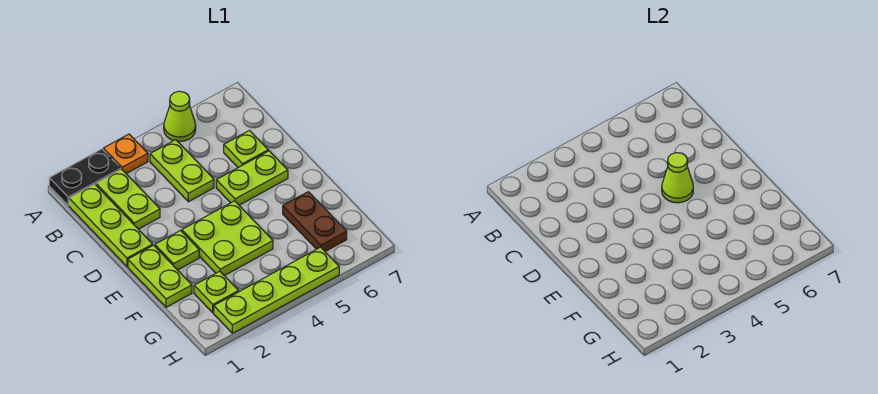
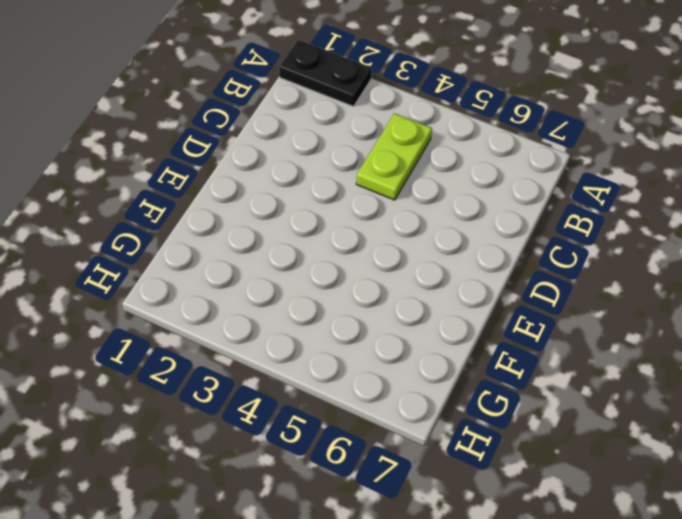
none -> orange 1x1 plate [103,134,148,174]
none -> lime 1x1 cone [164,91,196,142]
none -> lime 1x3 plate [69,184,153,266]

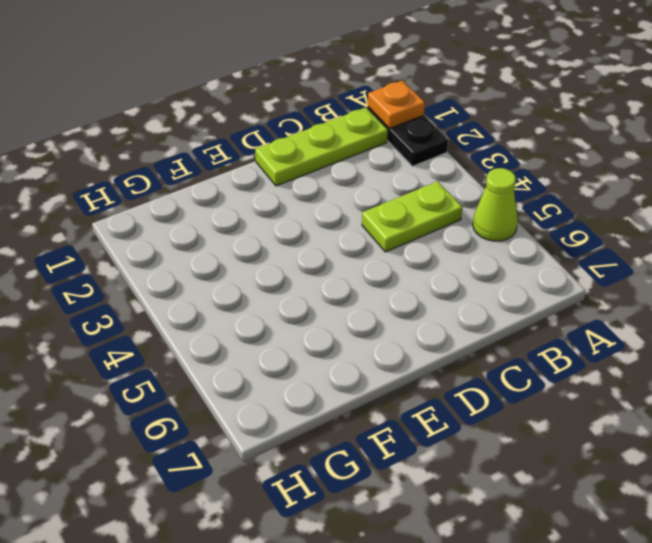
orange 1x1 plate [368,80,425,128] -> orange 1x1 plate moved to [103,134,148,174]
none -> lime 1x2 plate [96,169,160,229]
none -> lime 1x1 plate [224,131,268,168]
none -> lime 1x2 plate [216,151,288,205]

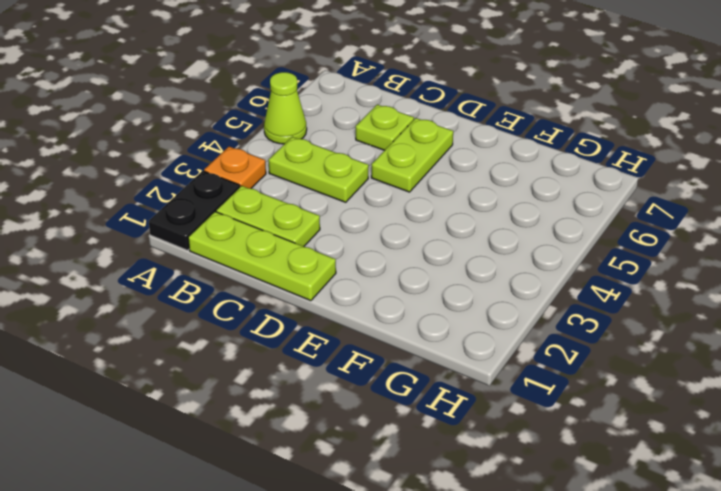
none -> lime 1x2 plate [128,245,192,307]
none -> lime 1x1 plate [155,231,199,270]
none -> lime 2x2 plate [182,201,273,276]

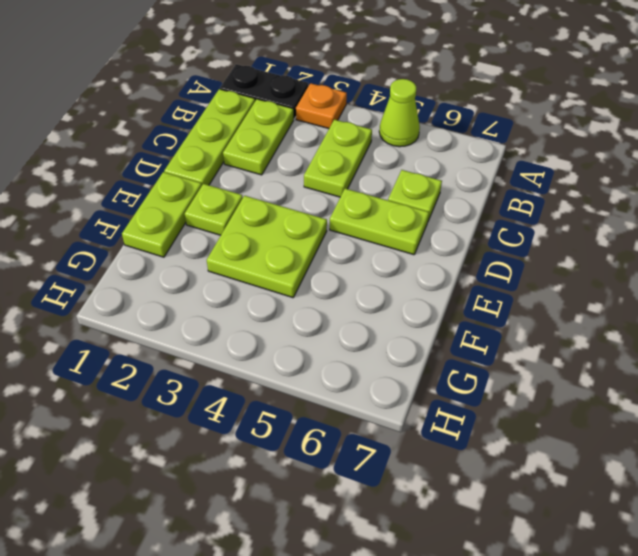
none -> brown 1x2 plate [283,192,347,251]
none -> lime 1x1 plate [194,271,239,313]
none -> lime 1x4 plate [214,247,339,333]

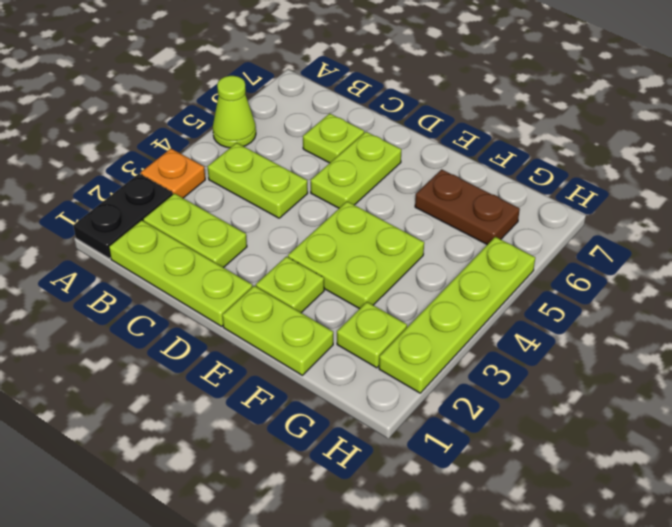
none -> lime 1x1 cone [662,153,693,203]

